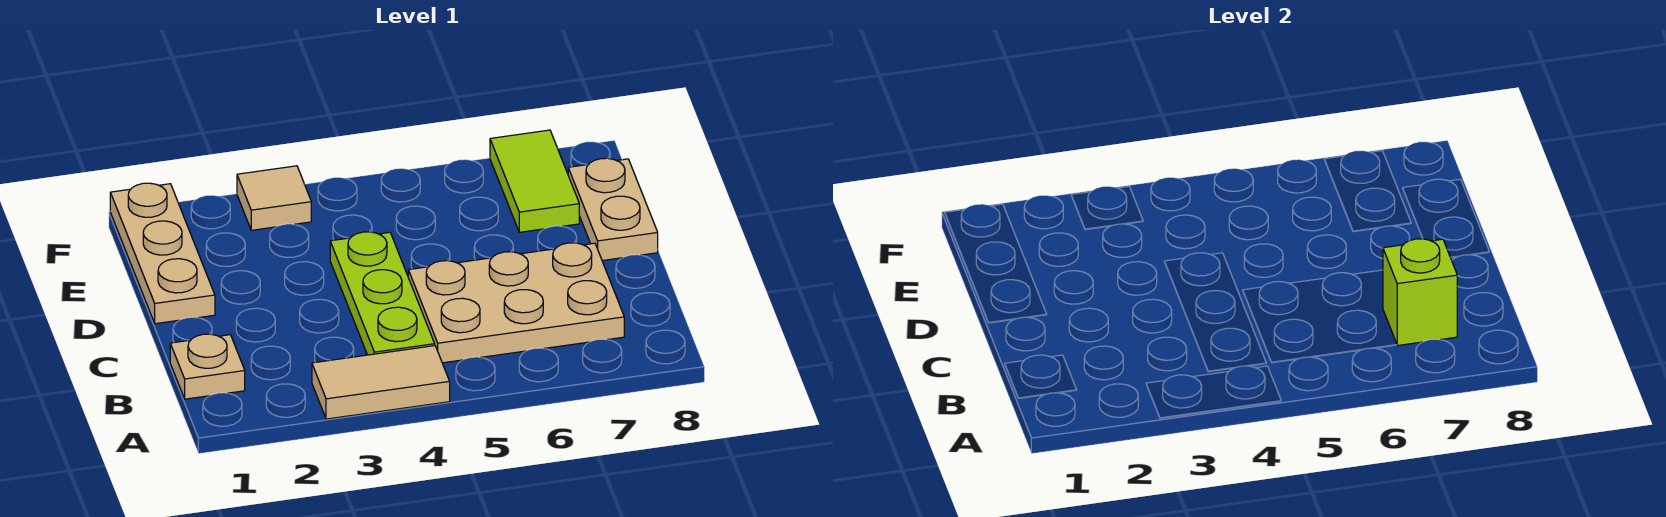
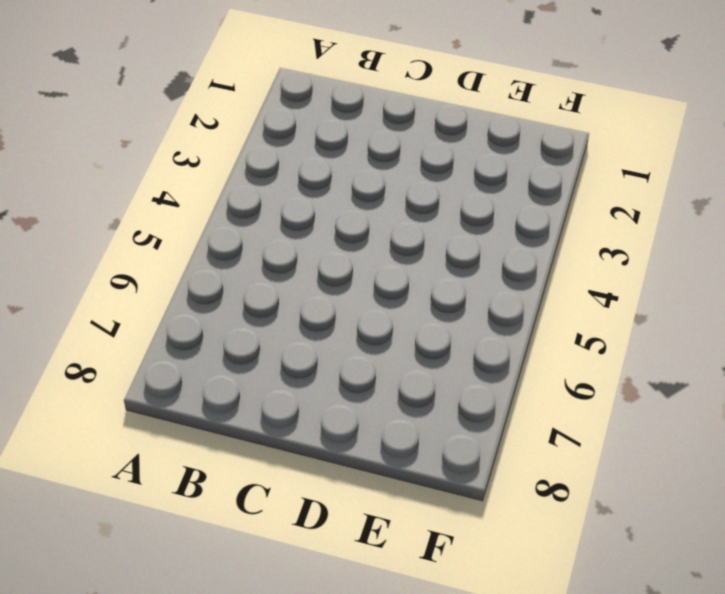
none -> tan 1x2 tile [312,346,450,419]
none -> tan 1x1 plate [170,334,245,399]

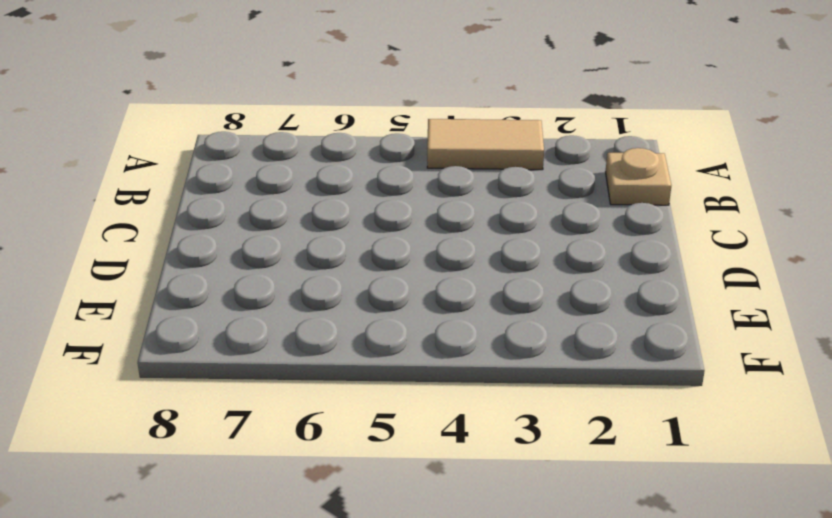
none -> lime 1x3 plate [330,232,435,355]
none -> tan 2x3 plate [408,243,624,363]

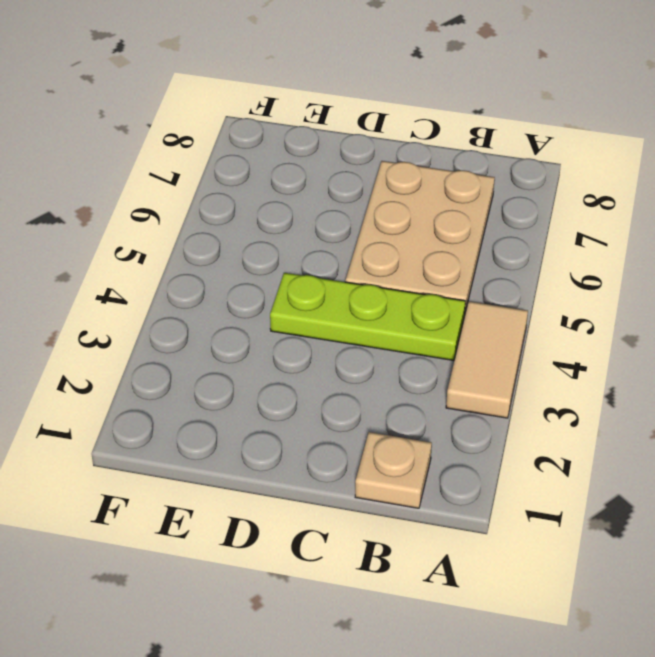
none -> tan 1x3 plate [110,183,215,324]
none -> tan 1x2 plate [568,158,658,261]

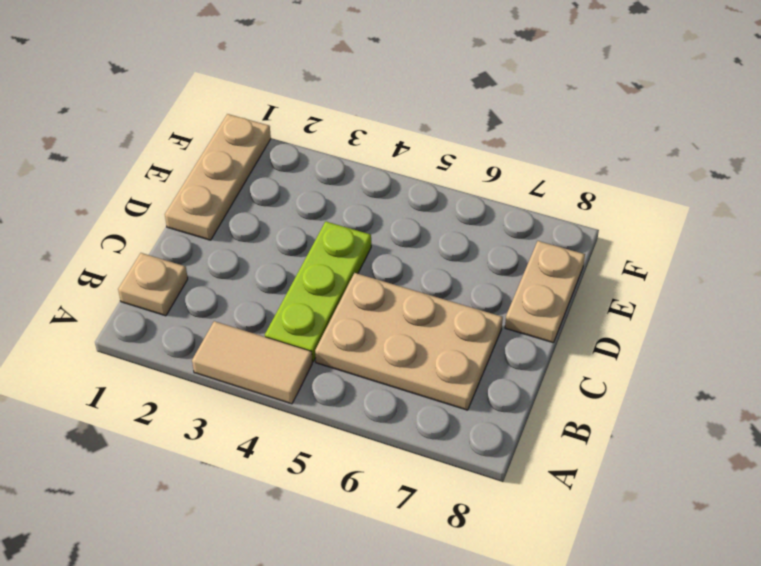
none -> lime 1x2 tile [490,130,579,232]
none -> tan 1x1 tile [237,166,311,230]

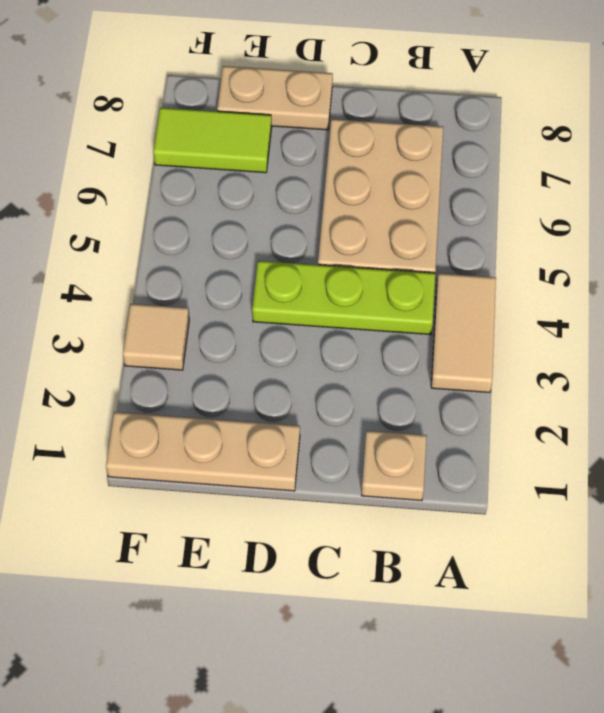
none -> lime 1x1 brick [1383,239,1457,346]

